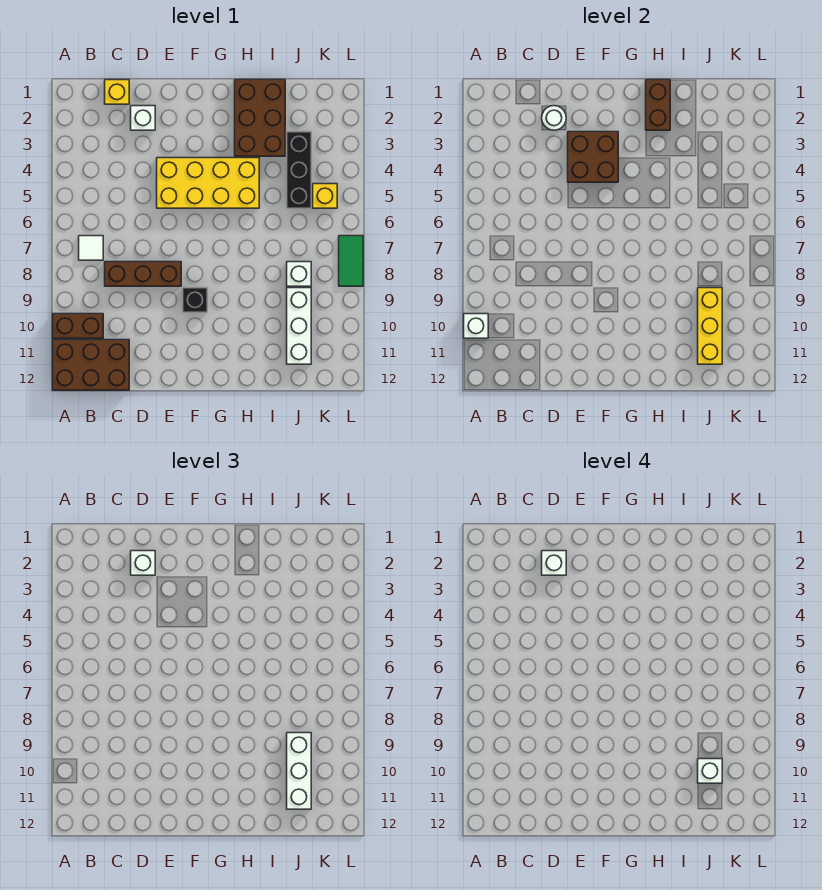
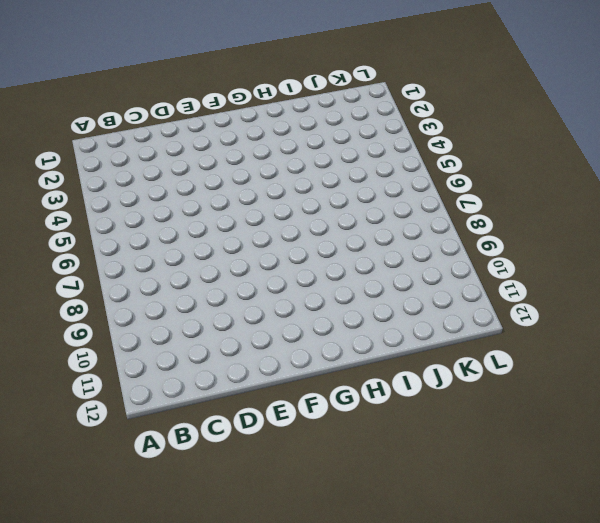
none -> brown 1x2 brick [53,314,103,338]
none -> brown 2x3 brick [53,340,129,390]
none -> white 1x1 tile [79,236,103,260]

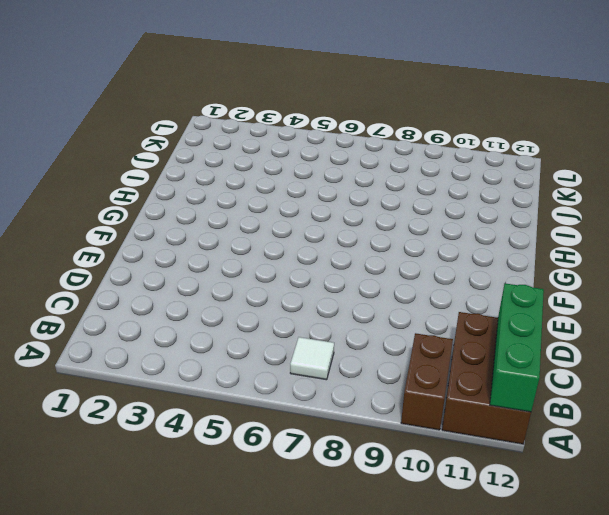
green 1x3 brick [490,283,544,412] -> none
none -> yellow 1x1 brick [105,80,129,104]
none -> brown 1x3 brick [105,262,181,286]
none -> white 1x1 brick [131,106,155,130]

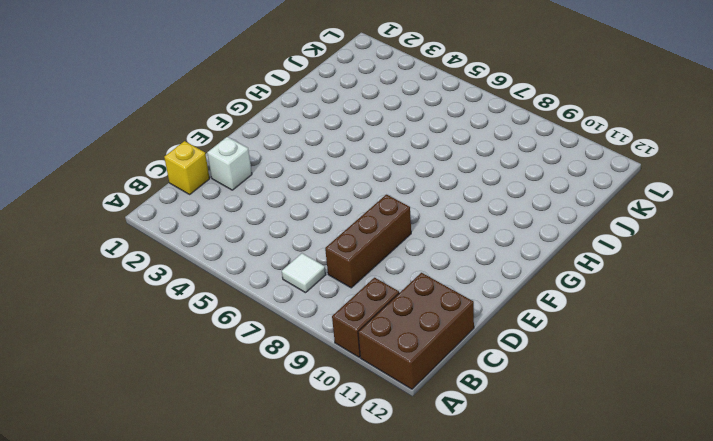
none -> yellow 2x4 brick [157,158,259,208]
none -> black 1x1 brick [183,288,207,312]
none -> brown 2x3 brick [235,80,285,156]

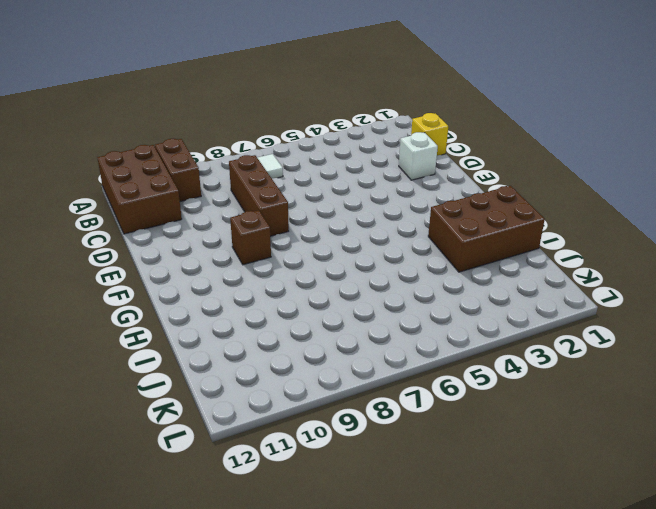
brown 1x1 brick [230,210,271,265] -> black 1x1 brick [183,288,207,312]
none -> yellow 2x4 brick [157,158,259,208]
none -> black 1x3 brick [287,132,311,208]
none -> white 1x1 brick [287,262,311,286]

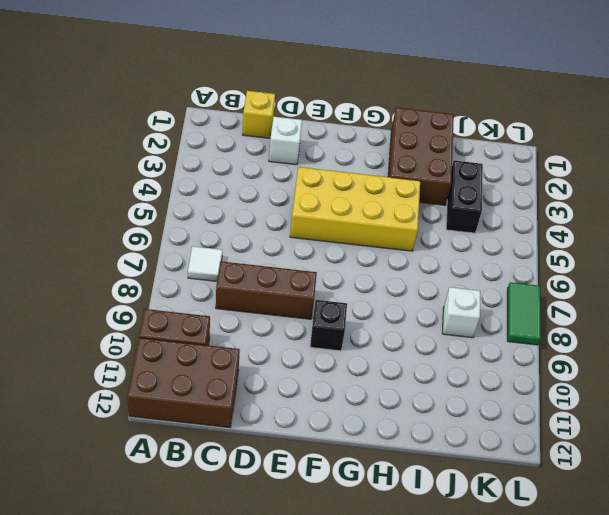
black 1x2 brick [446,161,483,233] -> black 1x3 brick [287,132,311,208]
none -> white 1x3 brick [287,288,311,364]
none -> yellow 1x1 brick [313,184,337,208]
none -> white 1x1 brick [464,314,488,338]

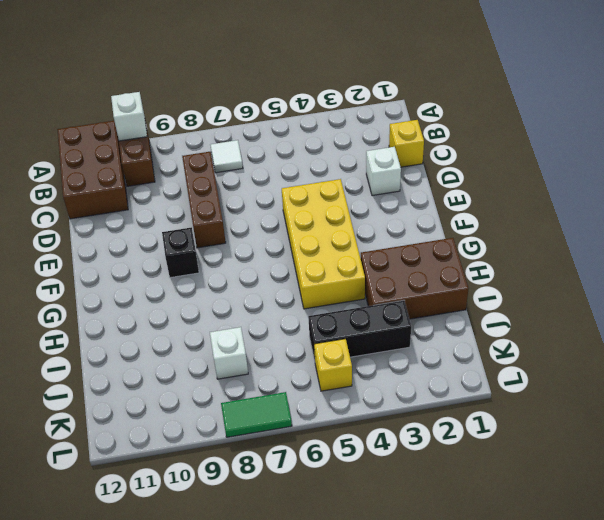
none -> white 1x3 brick [287,288,311,364]
none -> white 1x1 round brick [542,106,566,130]
none -> brown 2x2 brick [568,132,618,182]

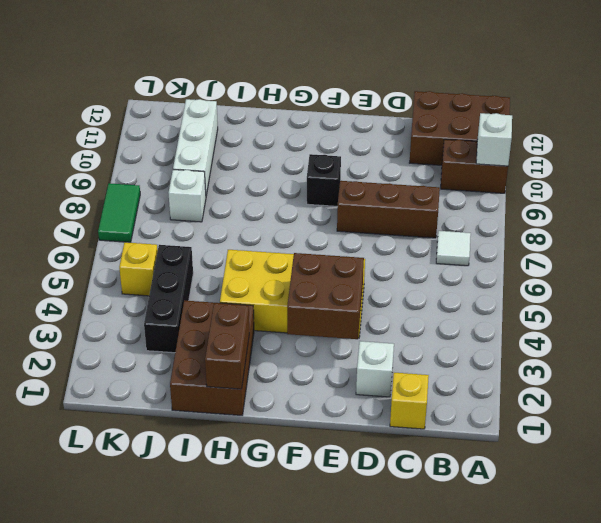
none -> white 1x1 round brick [542,106,566,130]
none -> yellow 1x3 brick [698,288,722,364]
none -> white 1x1 brick [131,551,155,575]

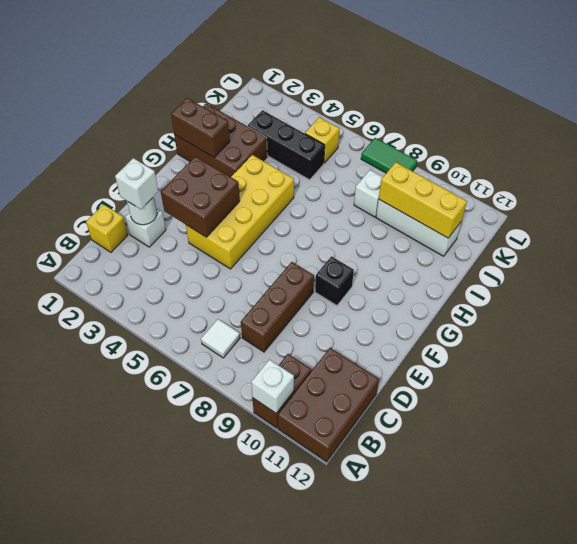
none -> white 1x3 brick [287,733,311,809]
none -> white 1x1 brick [542,551,566,575]
none -> white 1x1 brick [698,759,722,783]

